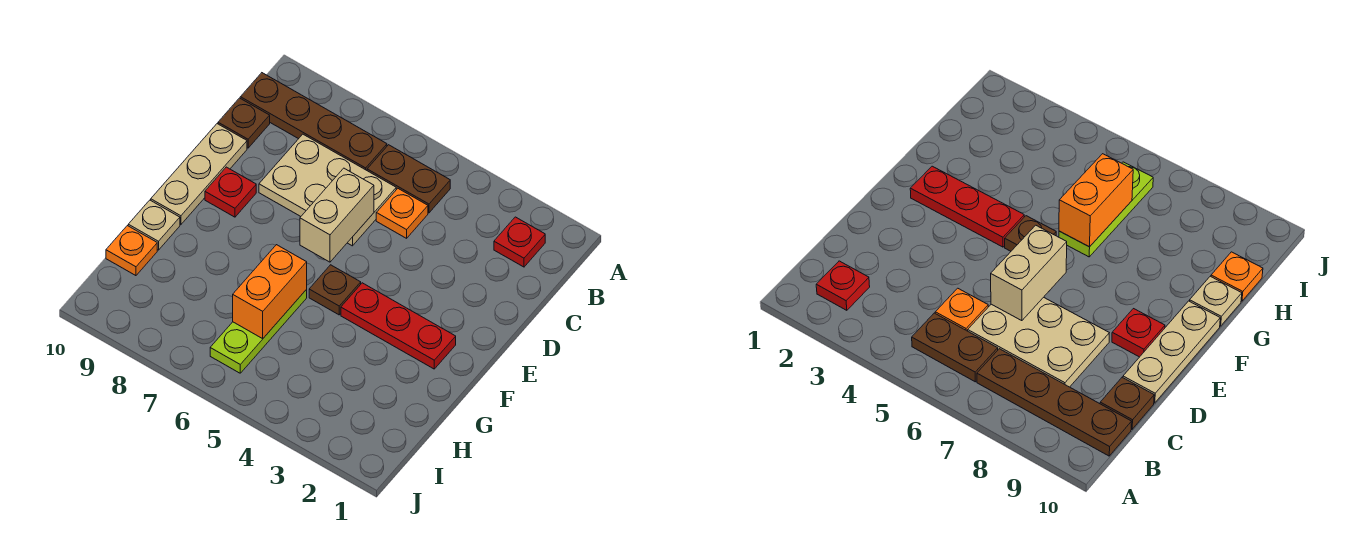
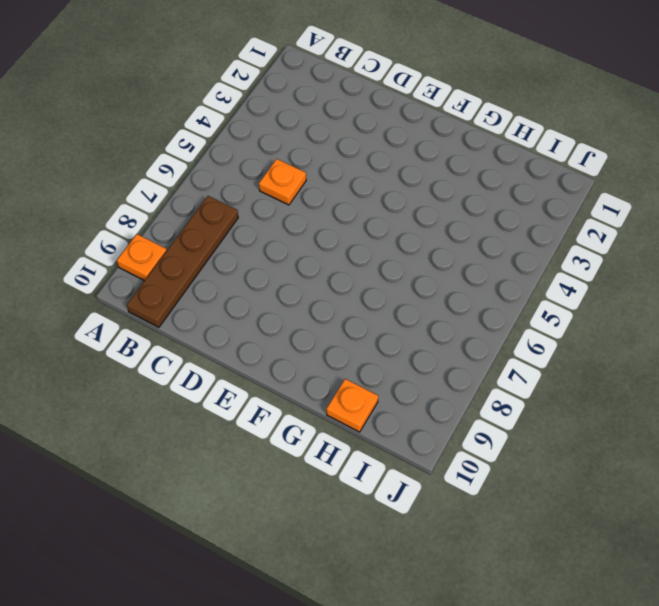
orange 1x1 plate [117,234,167,281] -> none
none -> red 1x1 plate [494,217,545,267]
none -> brown 1x2 plate [367,145,450,213]
none -> tan 2x3 plate [259,134,396,246]

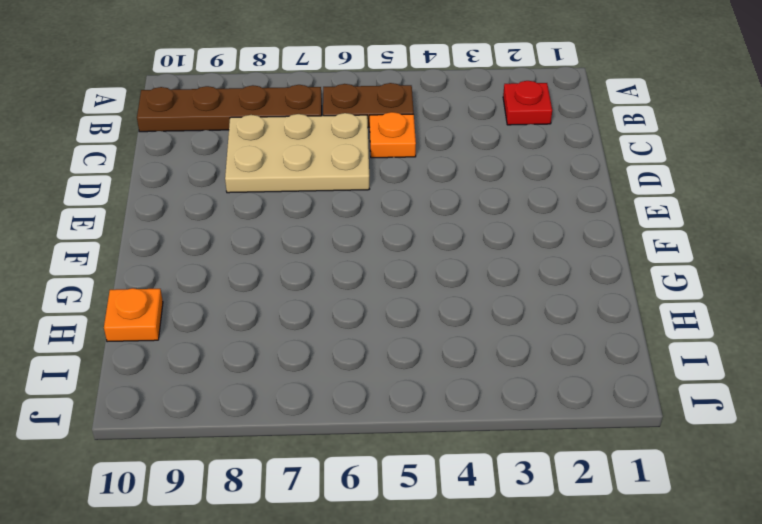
none -> brown 1x1 plate [218,98,270,148]
none -> tan 1x3 plate [151,124,247,225]
none -> red 1x1 plate [205,167,256,217]

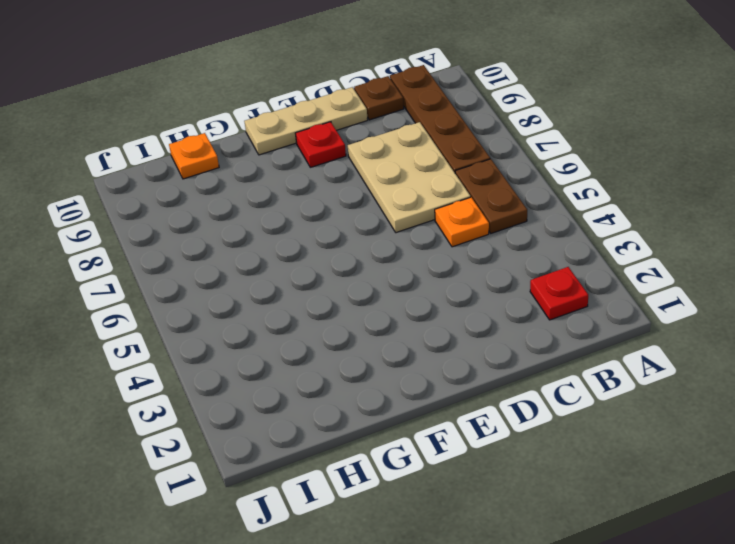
none -> red 1x3 plate [341,283,456,369]
none -> brown 1x1 plate [309,265,361,315]
none -> lime 1x3 plate [210,289,307,373]

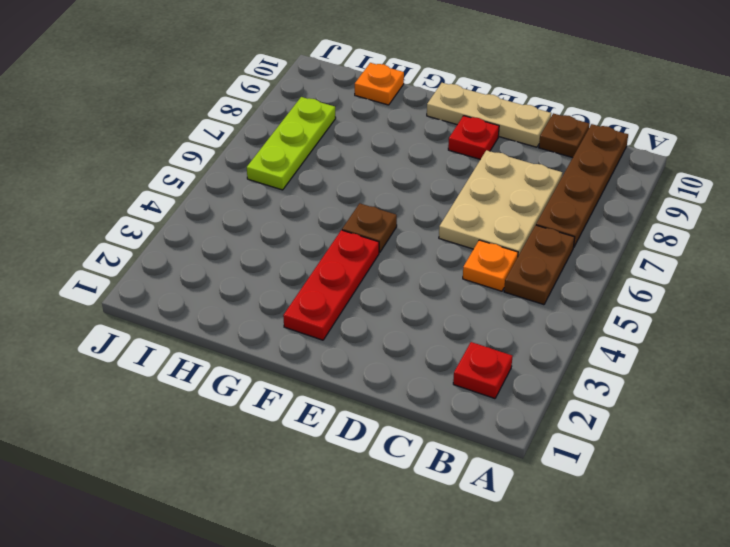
lime 1x3 plate [247,97,336,190] -> lime 1x3 plate turned to [210,289,307,373]
none -> tan 1x1 plate [128,200,180,250]
none -> tan 1x2 brick [300,168,374,262]
none -> orange 1x2 brick [233,245,307,339]

